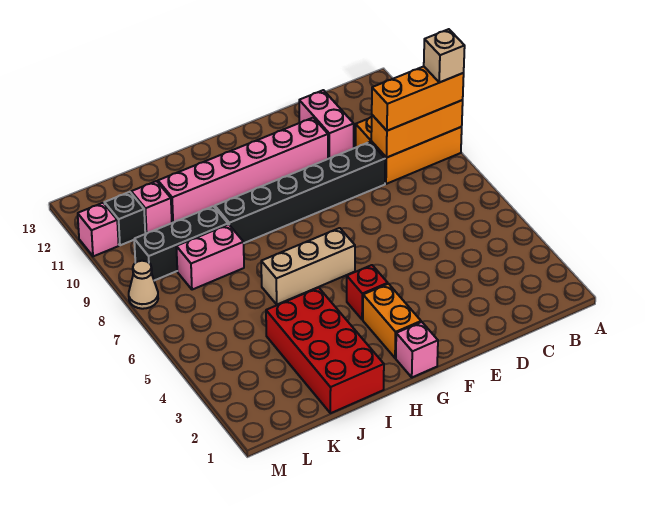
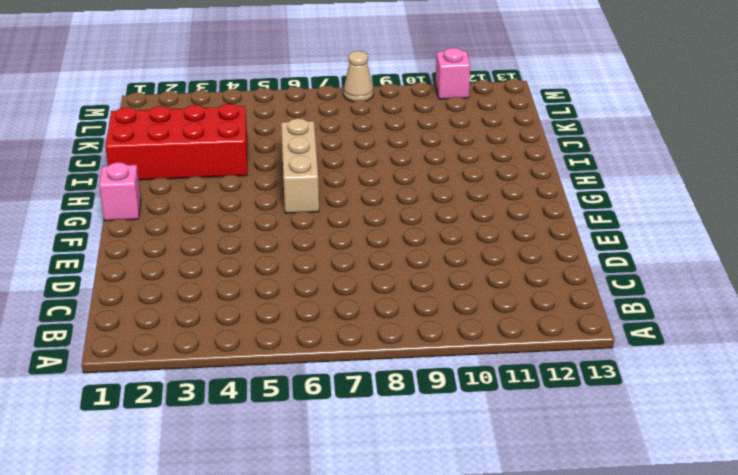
none -> orange 2x3 brick [355,117,462,184]
none -> black 1x6 brick [215,142,385,243]
none -> pink 1x2 brick [299,90,354,159]

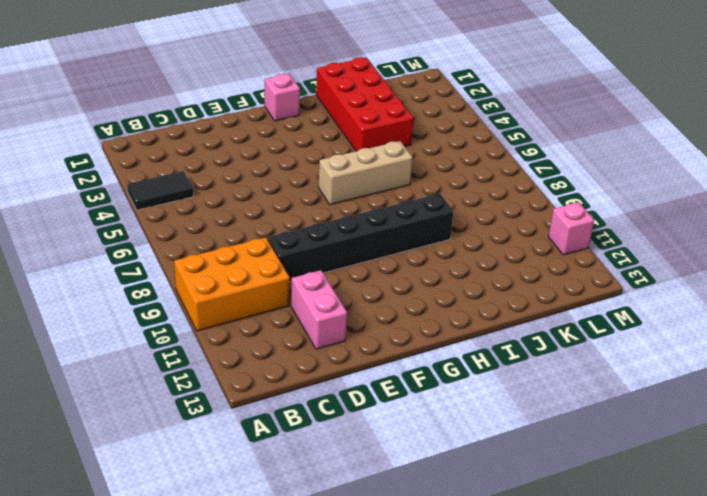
black 1x2 tile [127,171,193,210] -> none
none -> pink 1x6 brick [158,118,328,223]
none -> orange 1x2 brick [363,284,421,358]
none -> red 1x1 brick [347,265,388,320]

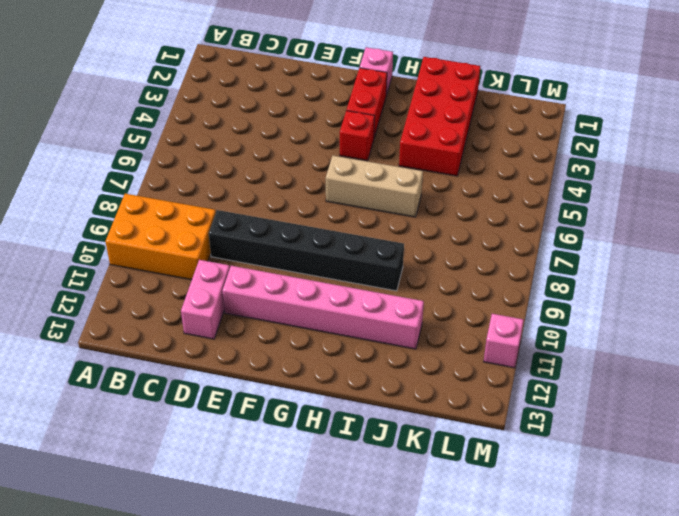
red 1x2 brick [347,68,387,137] -> orange 1x2 brick [363,284,421,358]
none -> pink 1x2 brick [176,224,244,290]
none -> black 1x3 brick [134,206,228,281]
none -> pink 1x1 brick [131,181,172,234]

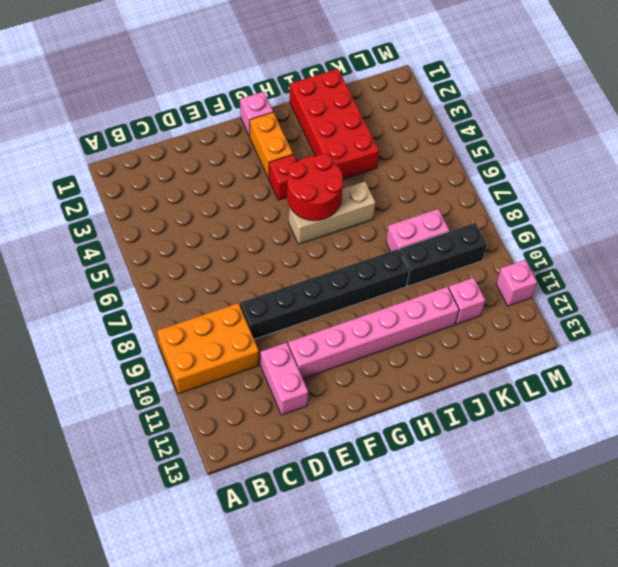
red 2x2 round brick [287,154,343,221] -> none
none -> black 1x1 brick [105,192,145,245]
none -> tan 1x1 cone [129,261,158,309]
none -> orange 1x3 brick [371,100,463,158]

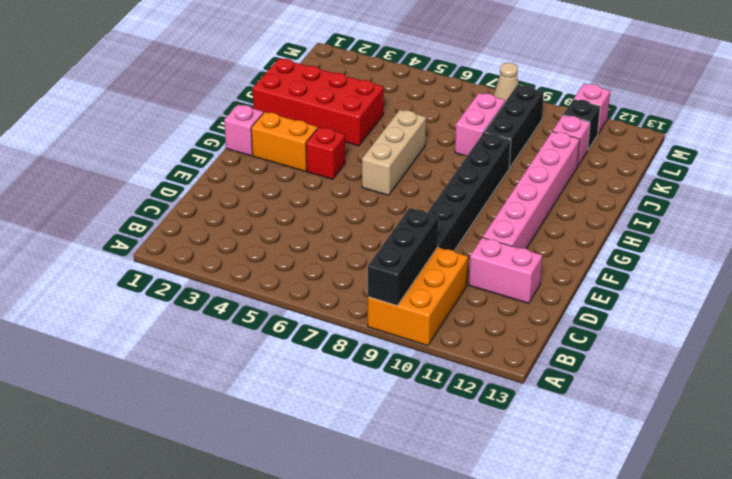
black 1x3 brick [368,208,439,306] -> orange 1x3 brick [371,100,463,158]
none -> orange 1x3 brick [372,66,464,131]
none -> tan 1x1 brick [424,29,465,82]

